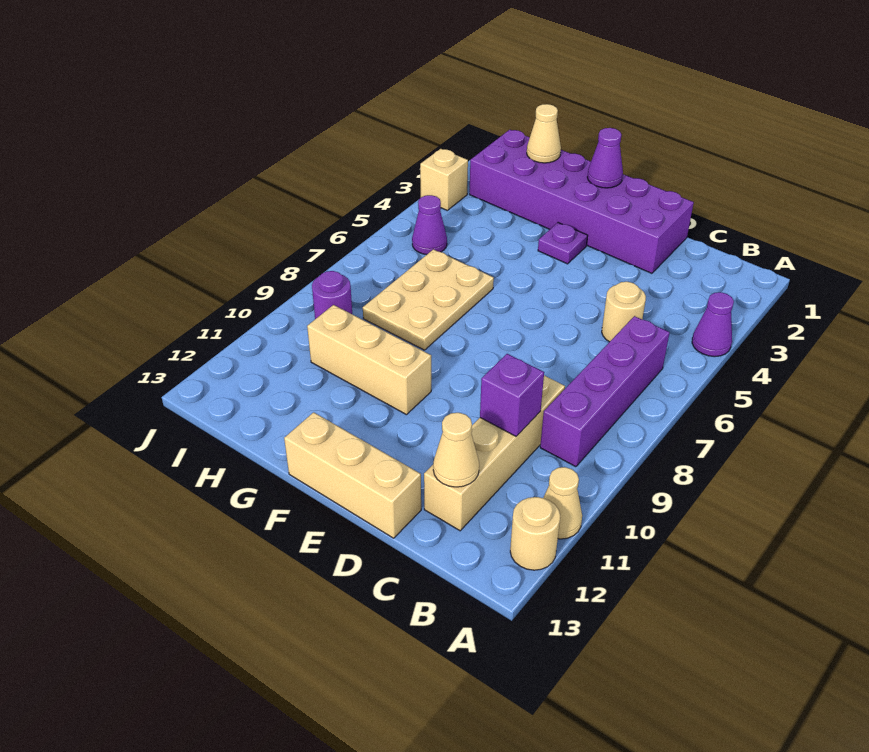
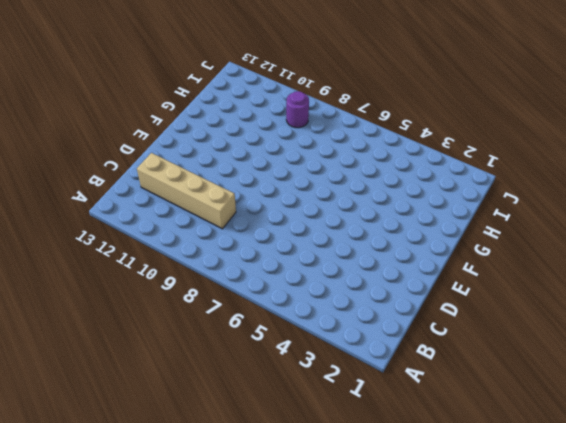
none -> purple 1x1 cone [692,292,734,357]
none -> tan 1x1 cone [543,467,582,539]
none -> tan 1x1 round brick [510,497,560,570]

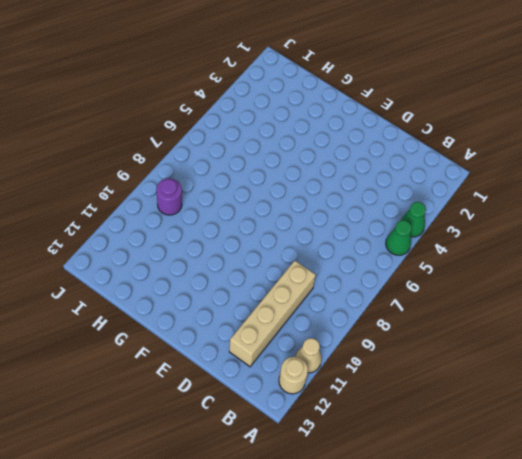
green 1x1 cone [401,202,426,237] -> purple 1x1 cone [692,292,734,357]
green 1x1 cone [386,220,412,255] -> none
none -> purple 1x4 brick [540,316,670,467]
none -> tan 1x1 round brick [602,282,646,342]
none -> purple 2x6 brick [470,130,694,273]

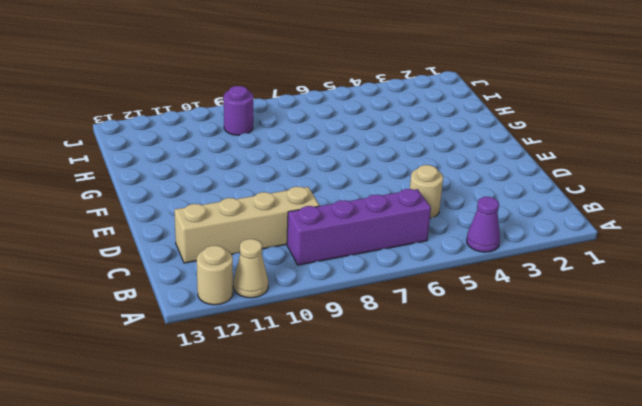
none -> purple 2x6 brick [470,130,694,273]
none -> tan 1x3 brick [284,412,421,538]
none -> purple 1x1 plate [538,223,588,264]

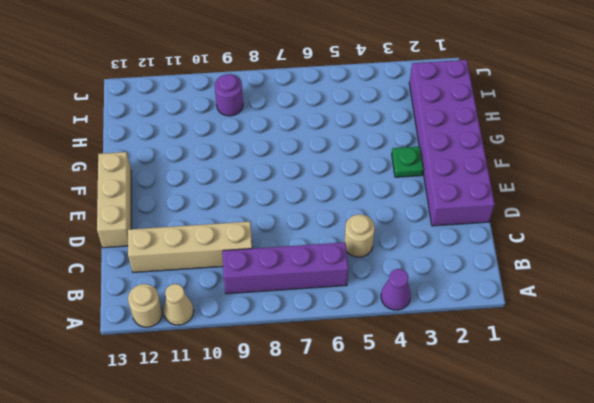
green 1x1 plate [392,146,423,177] -> purple 1x1 plate [538,223,588,264]
none -> tan 1x3 brick [307,305,431,415]
none -> tan 2x3 plate [363,249,494,350]
none -> purple 1x1 cone [412,195,447,254]

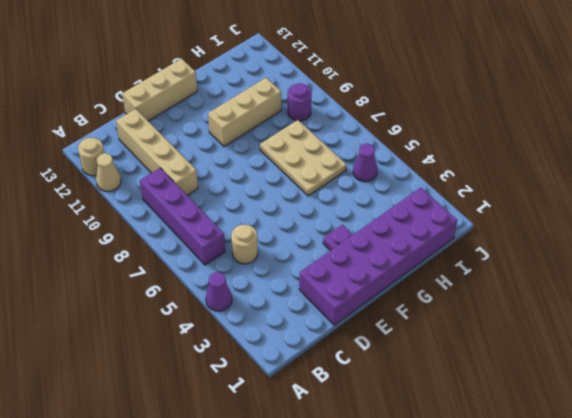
none -> tan 1x1 brick [420,149,468,210]
none -> purple 1x1 brick [480,354,544,436]
none -> tan 1x1 cone [433,413,479,487]

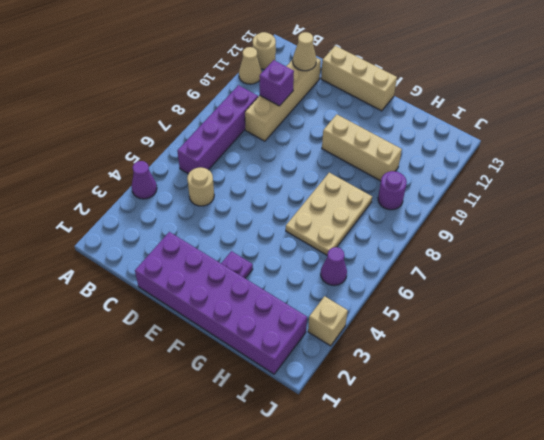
none -> purple 1x1 cone [587,128,623,188]
none -> tan 1x1 cone [527,104,561,163]

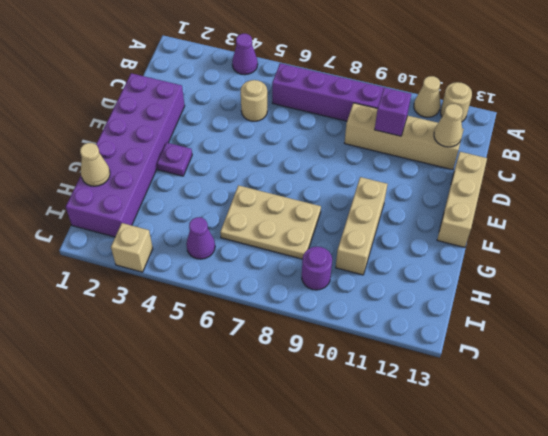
none -> purple 1x1 cone [587,128,623,188]

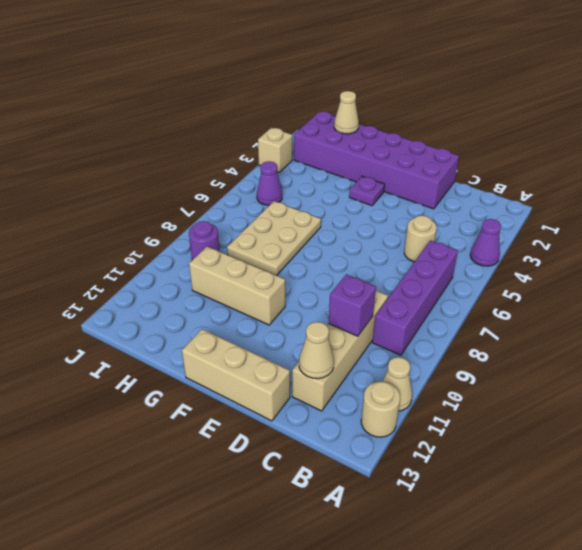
none -> purple 1x1 cone [587,128,623,188]

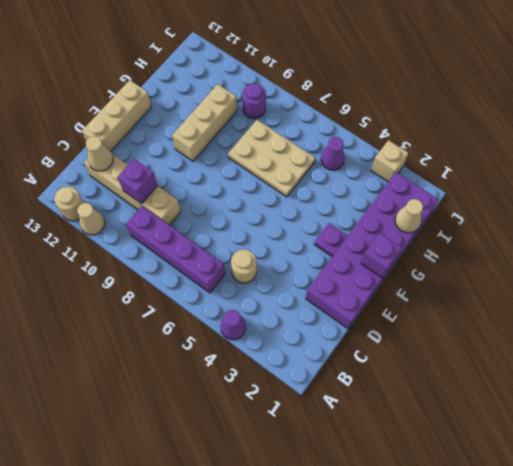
purple 1x1 brick [361,233,402,278] -> purple 1x1 cone [587,128,623,188]

